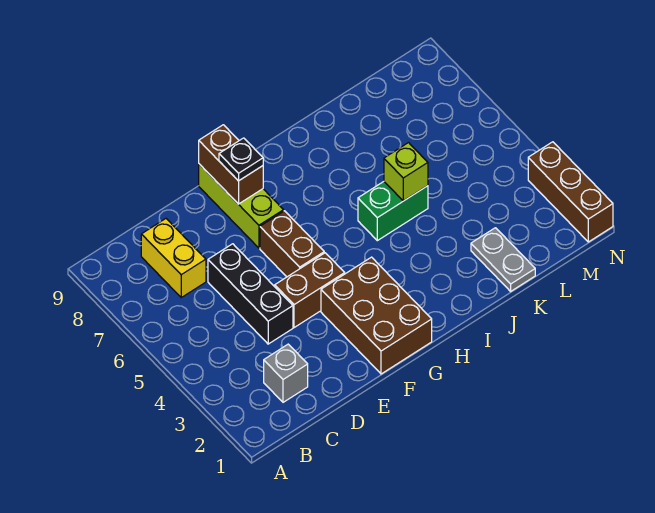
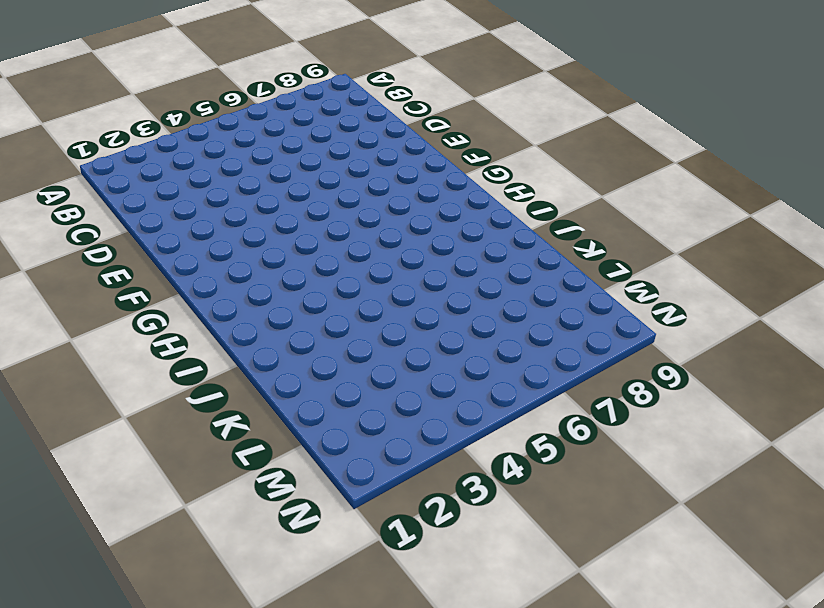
none -> grey 1x1 brick [264,344,308,402]
none -> yellow 1x2 brick [141,219,206,297]
none -> black 1x3 brick [208,244,293,344]

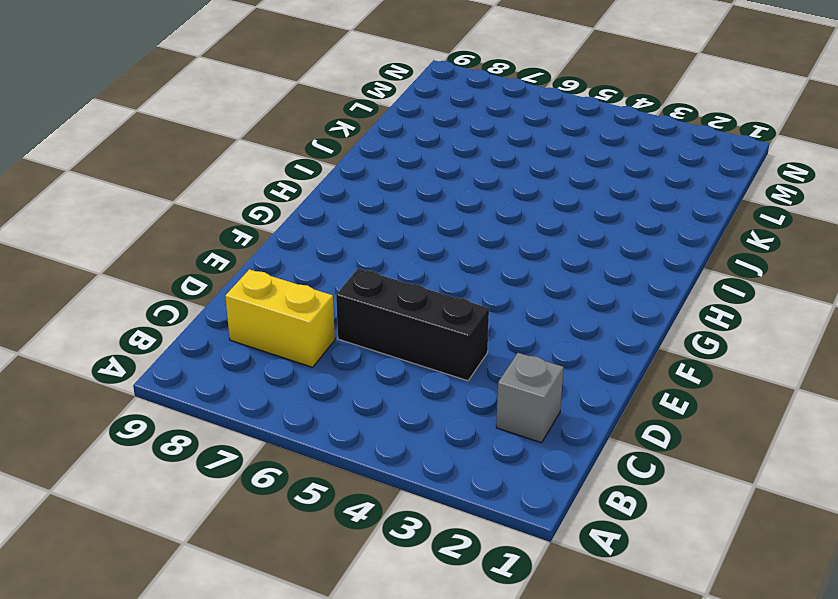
none -> brown 1x2 brick [275,253,345,328]
none -> brown 2x3 brick [321,257,432,374]
none -> brown 1x2 brick [260,211,324,277]

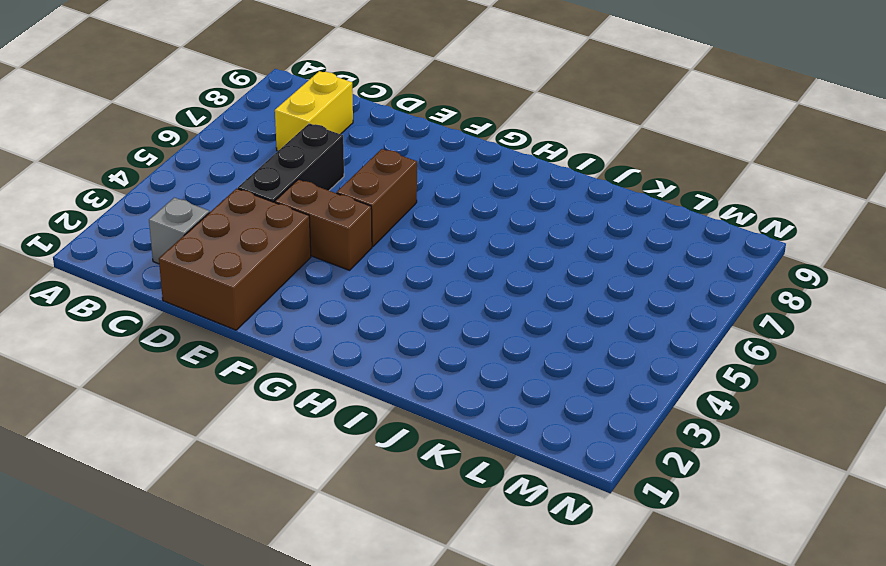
brown 2x3 brick [159,188,311,330] -> brown 2x3 brick moved to [321,257,432,374]
none -> lime 1x3 brick [199,164,284,248]
none -> green 1x2 brick [358,182,428,241]
none -> grey 1x2 plate [471,228,535,291]

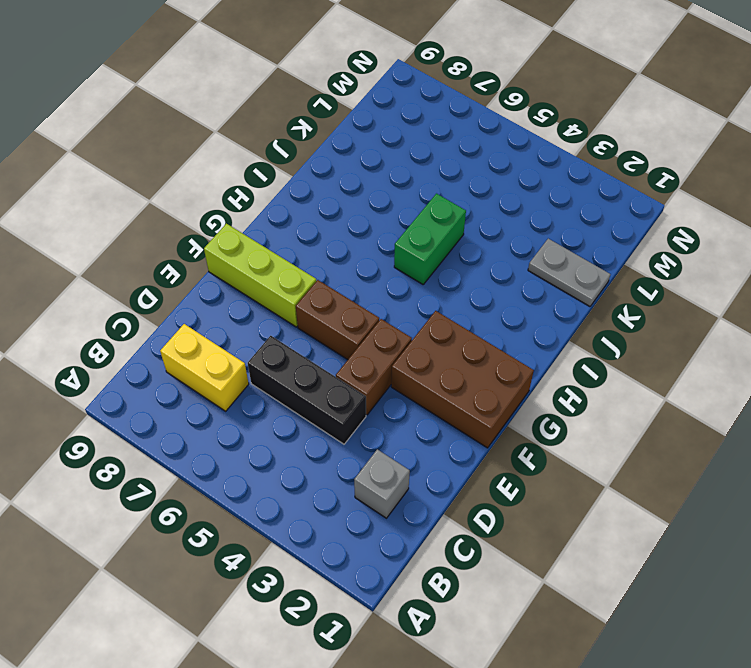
none -> brown 1x3 brick [528,142,613,242]
none -> brown 1x2 brick [199,125,263,204]
none -> lime 1x1 brick [384,143,428,201]

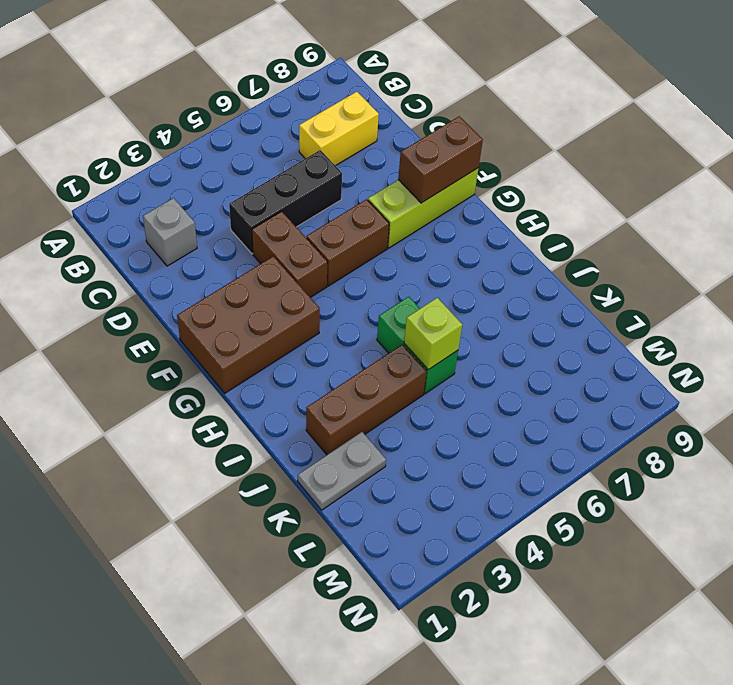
brown 1x3 brick [306,344,427,455] -> brown 1x3 brick moved to [528,142,613,242]
none -> black 1x1 plate [219,138,263,181]

